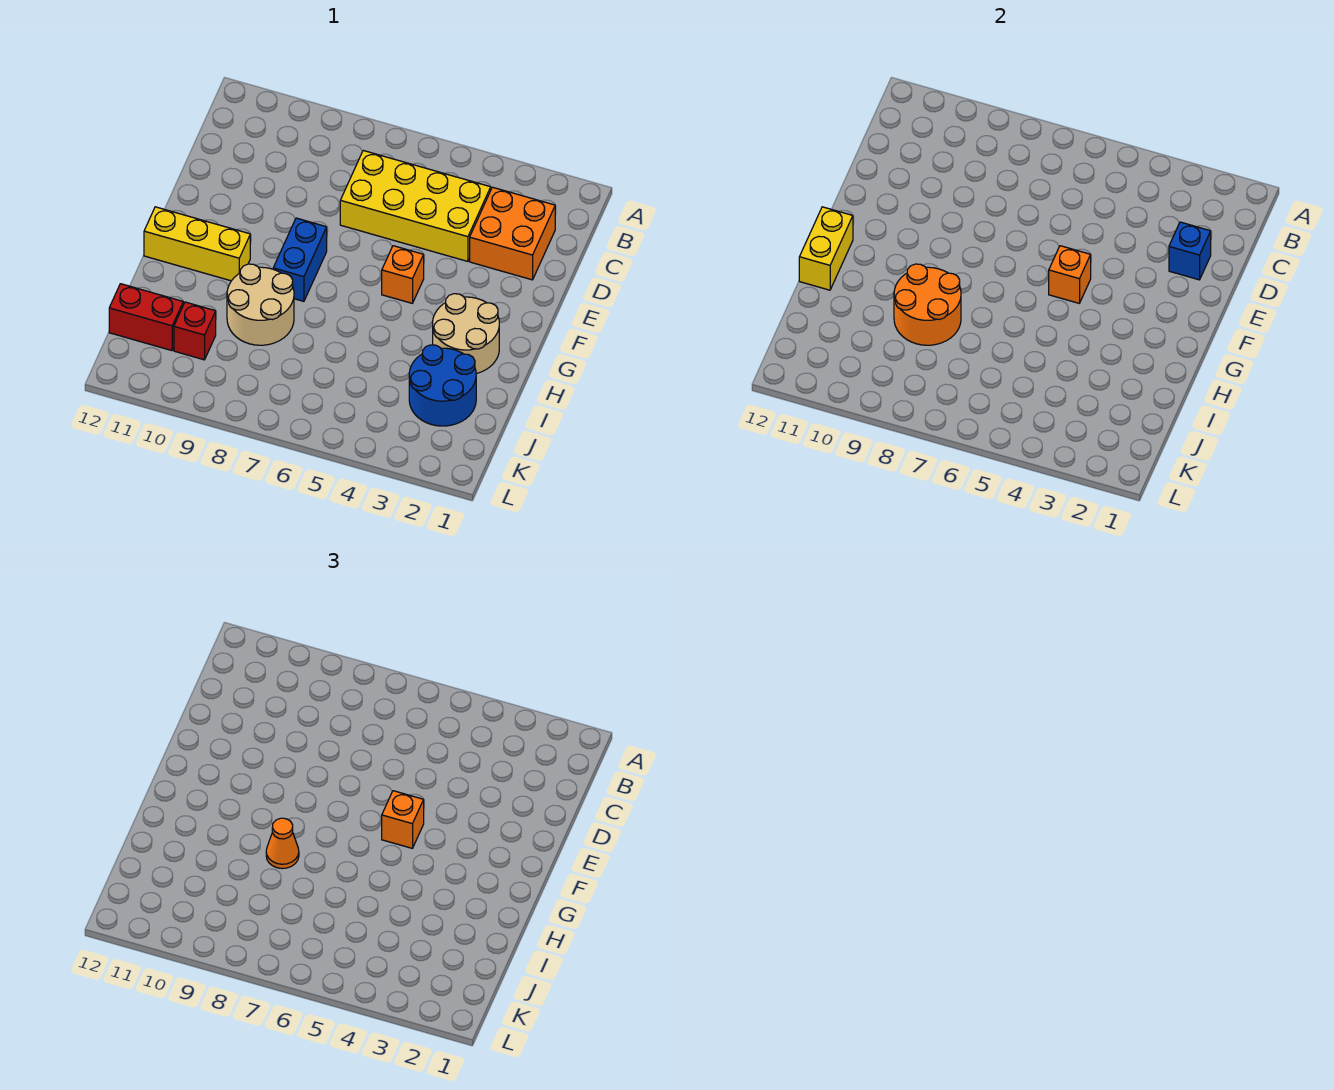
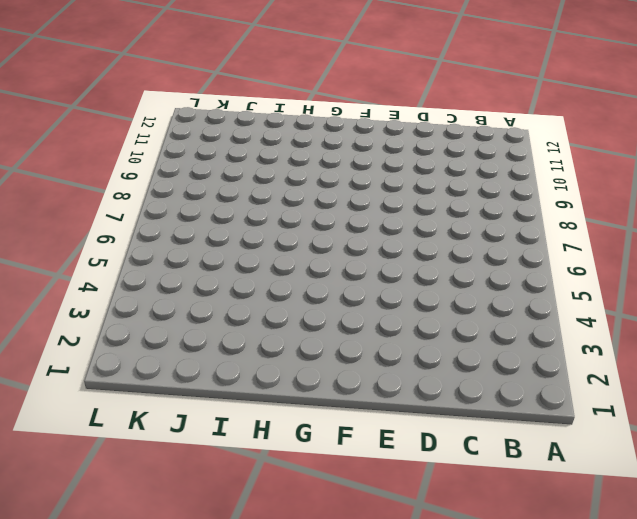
none -> orange 2x2 brick [470,187,555,280]
none -> yellow 2x4 brick [340,151,491,261]
none -> orange 1x1 brick [382,246,424,303]

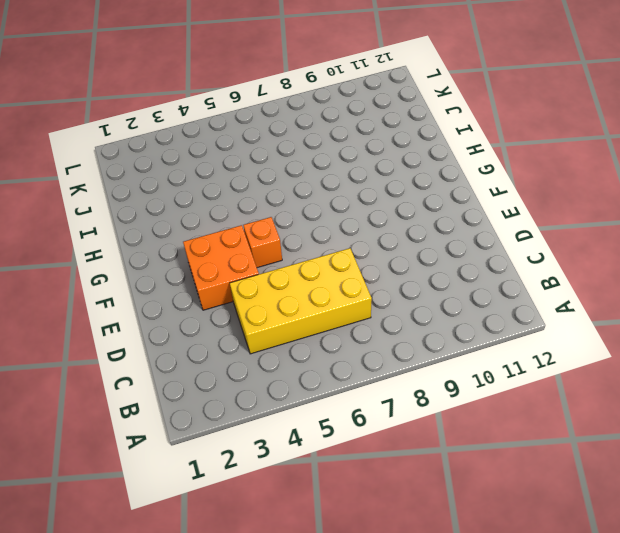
orange 2x2 brick [183,225,259,310] -> orange 2x2 brick moved to [470,187,555,280]
none -> blue 1x2 brick [273,218,327,301]
none -> tan 2x2 round brick [433,294,499,374]
none -> yellow 1x3 brick [144,207,250,281]

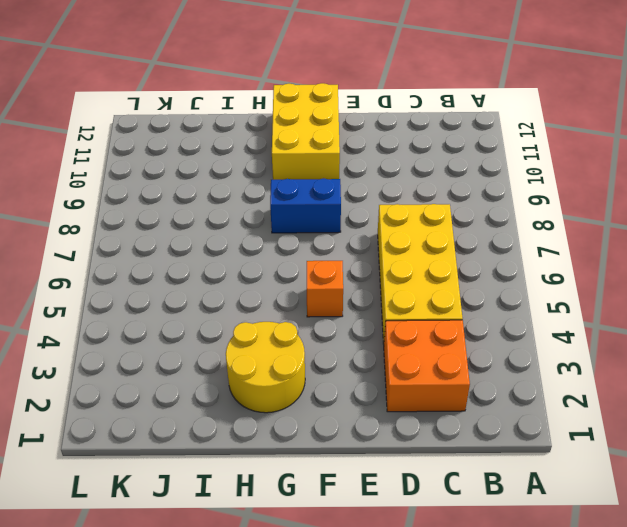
yellow 2x3 brick [272,83,340,180] -> yellow 1x3 brick [144,207,250,281]
yellow 2x2 round brick [226,322,305,413] -> tan 2x2 round brick [433,294,499,374]
none -> tan 2x2 round brick [227,264,294,345]
none -> blue 2x2 round brick [409,345,476,426]
none -> red 1x1 brick [174,302,216,360]

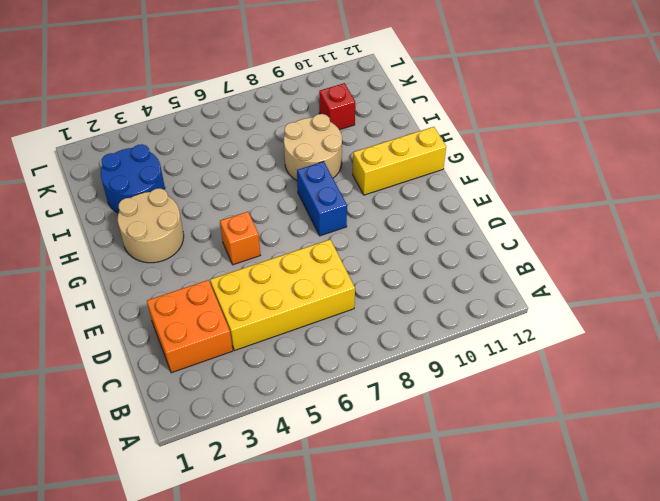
none -> red 1x2 brick [109,284,183,351]
none -> blue 1x1 brick [1169,222,1211,280]
none -> orange 1x1 brick [1049,246,1091,303]

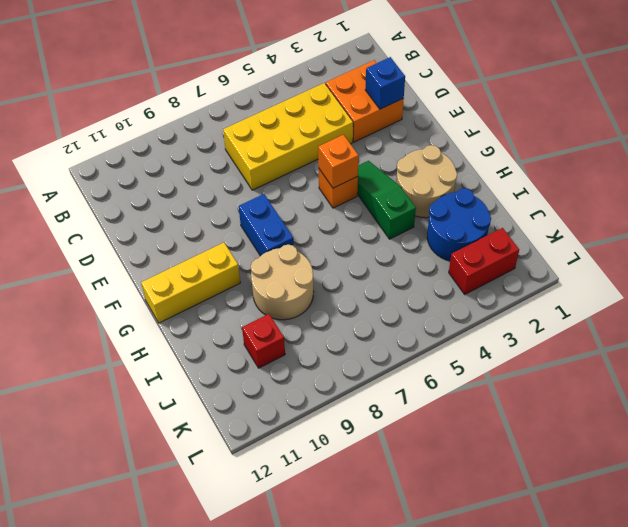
green 1x3 slope [357,161,416,239] -> none
red 1x2 brick [449,228,519,294] -> red 1x2 brick moved to [109,284,183,351]
none -> yellow 1x2 brick [799,207,853,290]
none -> orange 2x2 round brick [894,264,961,345]
none -> orange 1x1 brick [382,791,424,848]

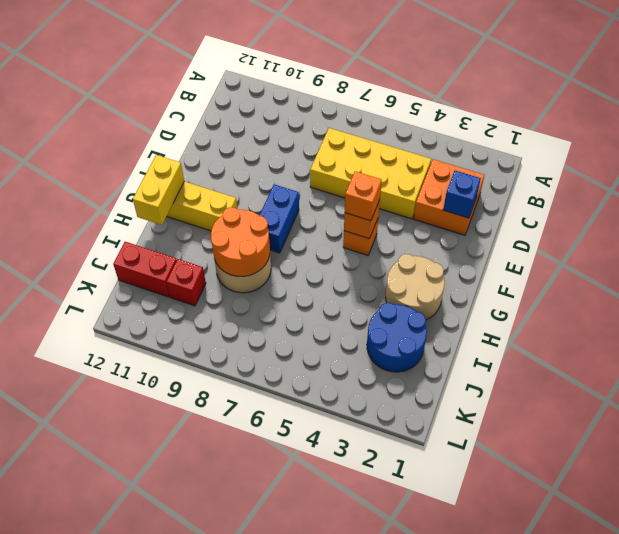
none -> orange 1x1 cone [266,818,299,869]

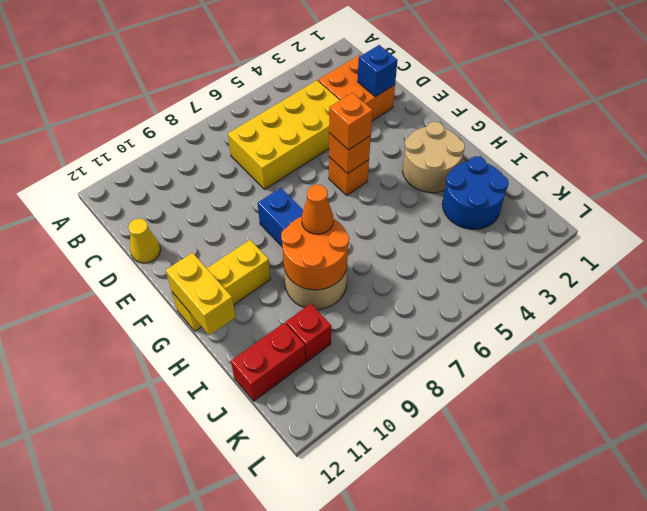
yellow 1x1 cone [128,219,160,263] -> none

